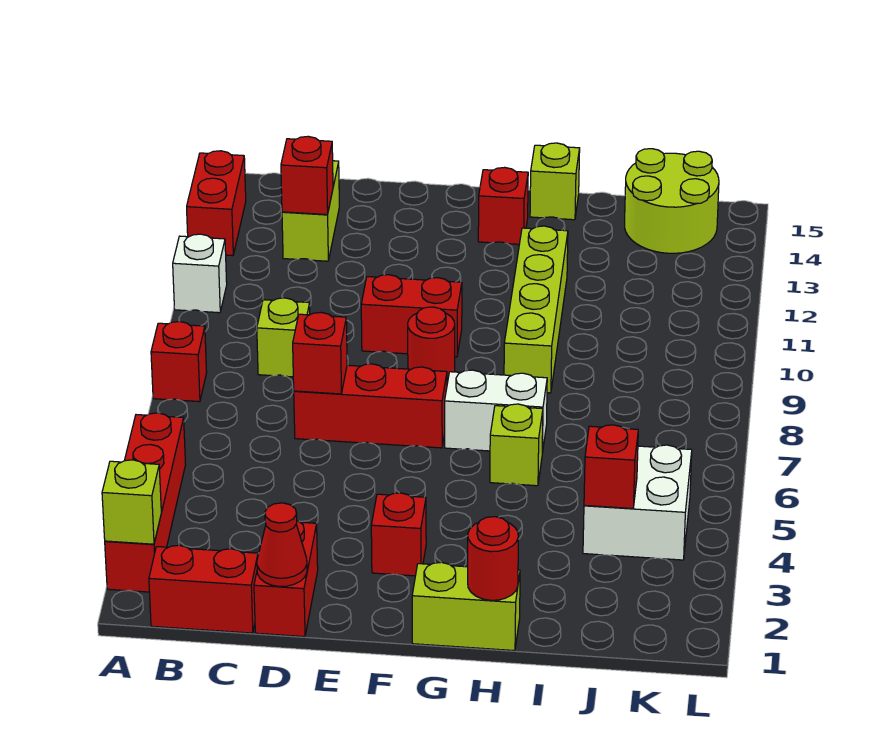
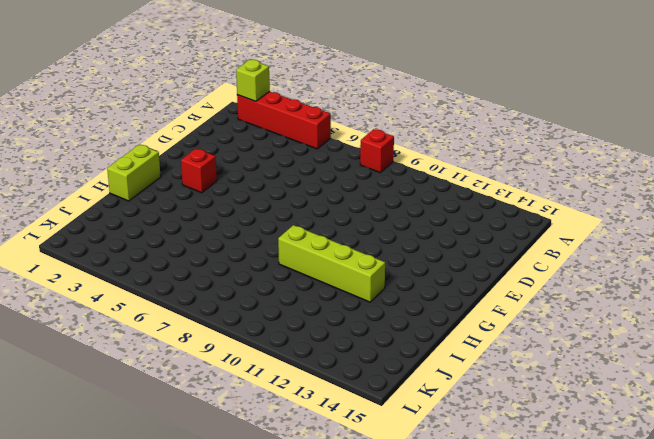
none -> white 1x1 brick [173,234,227,313]
none -> red 1x2 brick [187,151,246,256]
none -> red 1x2 brick [149,545,258,633]

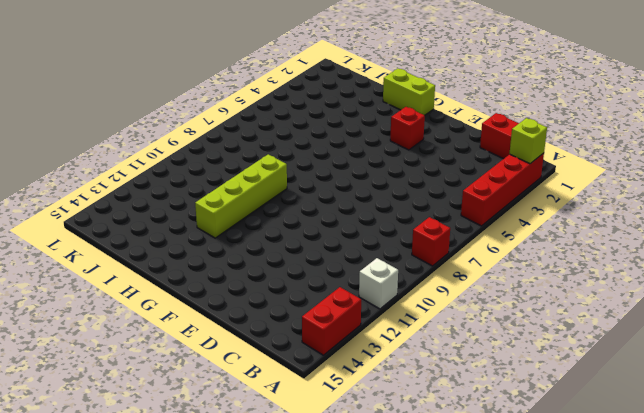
none -> lime 1x1 brick [257,298,310,377]
none -> lime 1x2 brick [282,161,339,261]
none -> red 1x2 brick [254,521,318,637]

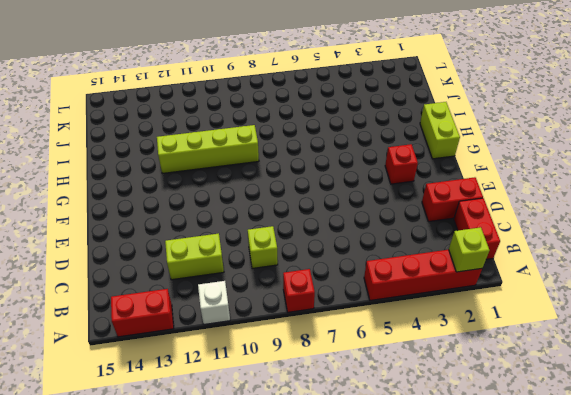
lime 1x2 brick [165,233,224,280] -> lime 1x2 brick moved to [282,161,339,261]
none -> red 1x3 brick [294,364,447,448]
none -> red 1x2 brick [361,275,462,357]
none -> red 1x1 round brick [408,307,455,381]

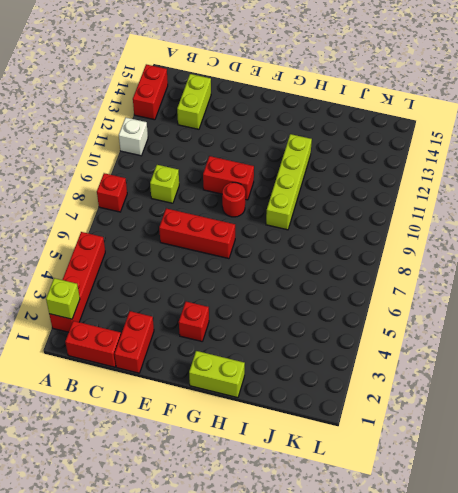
none -> white 1x2 brick [445,370,547,453]
none -> red 1x1 brick [478,167,528,244]
none -> lime 1x1 brick [490,404,543,486]

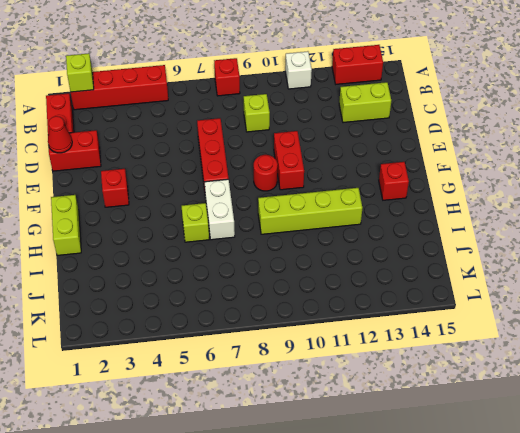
none -> lime 1x1 brick [530,143,580,220]
none -> white 2x2 brick [583,445,692,560]
none -> lime 2x2 round brick [625,149,719,253]

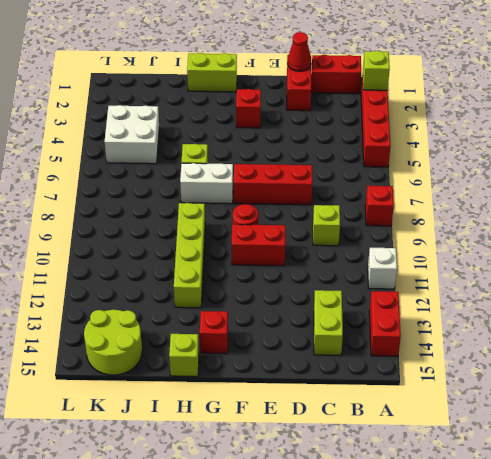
none -> red 1x1 brick [281,136,333,215]
none -> red 1x1 brick [293,312,347,394]
none -> red 1x1 round brick [468,517,518,600]

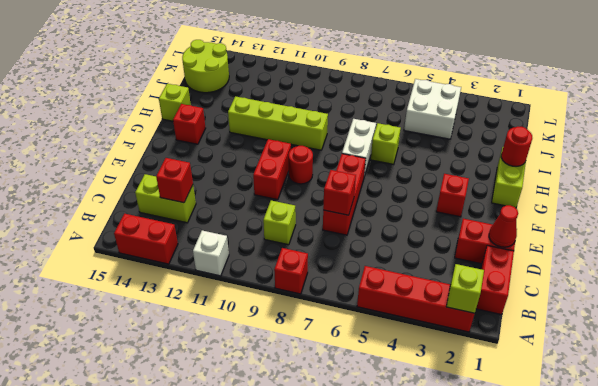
none -> red 1x1 brick [584,425,638,509]

